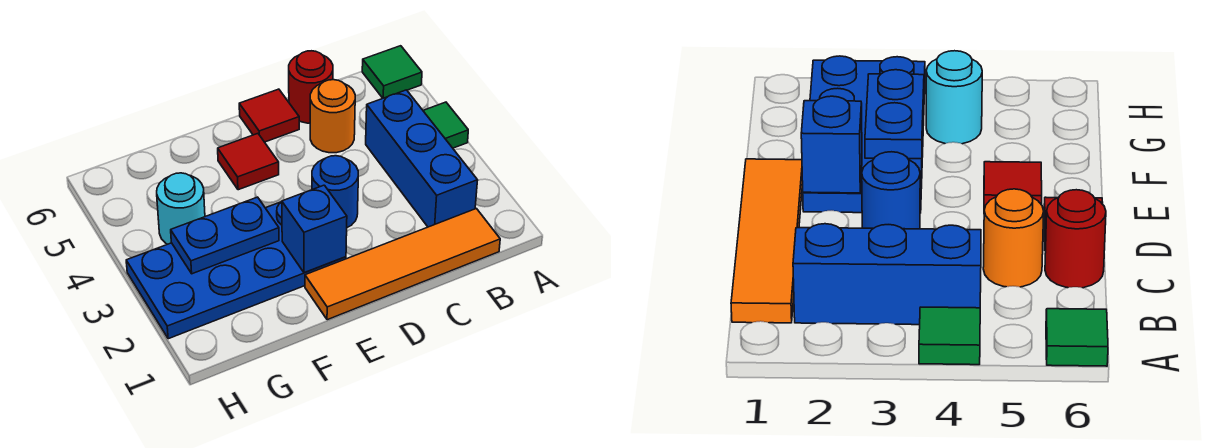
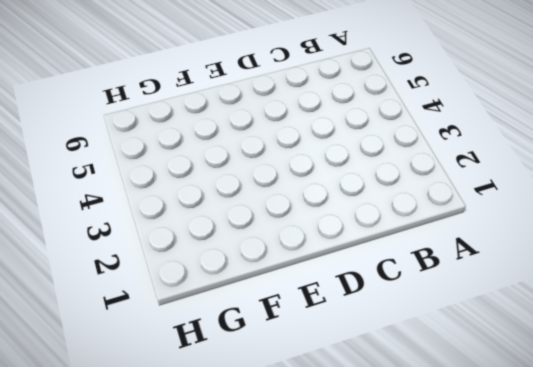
none -> green 1x1 tile [423,102,468,148]
none -> green 1x1 tile [362,46,422,98]
none -> orange 1x4 tile [305,209,500,320]

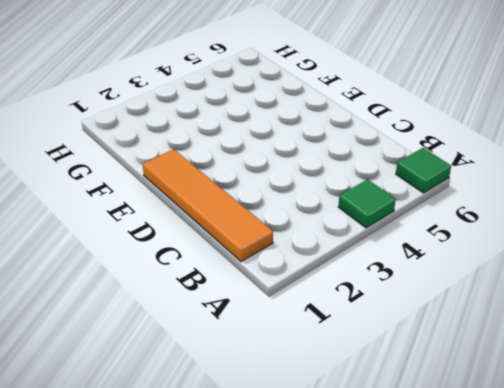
none -> blue 1x3 brick [366,90,478,227]
none -> orange 1x1 round brick [310,80,355,153]
none -> red 1x1 round brick [289,51,333,123]

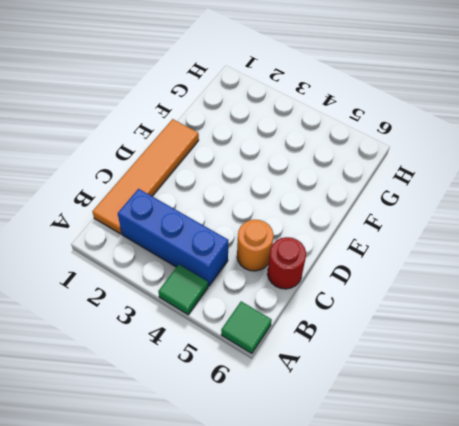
none -> blue 1x1 round brick [312,156,358,228]
none -> red 1x1 tile [239,89,299,142]
none -> blue 2x4 plate [126,202,346,339]

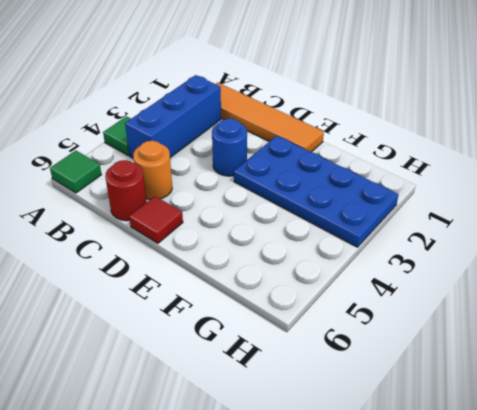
none -> red 1x1 tile [218,134,279,190]
none -> cyan 1x1 round brick [157,173,205,244]
none -> blue 1x1 brick [282,185,347,273]

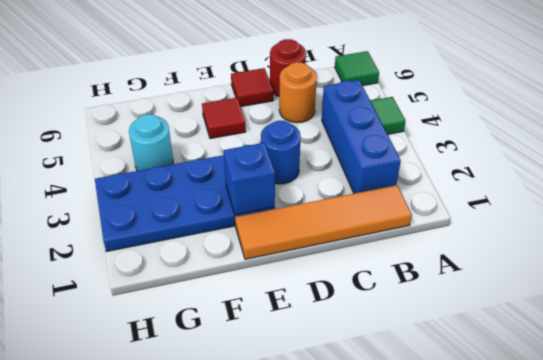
none -> blue 1x2 plate [171,197,279,274]

